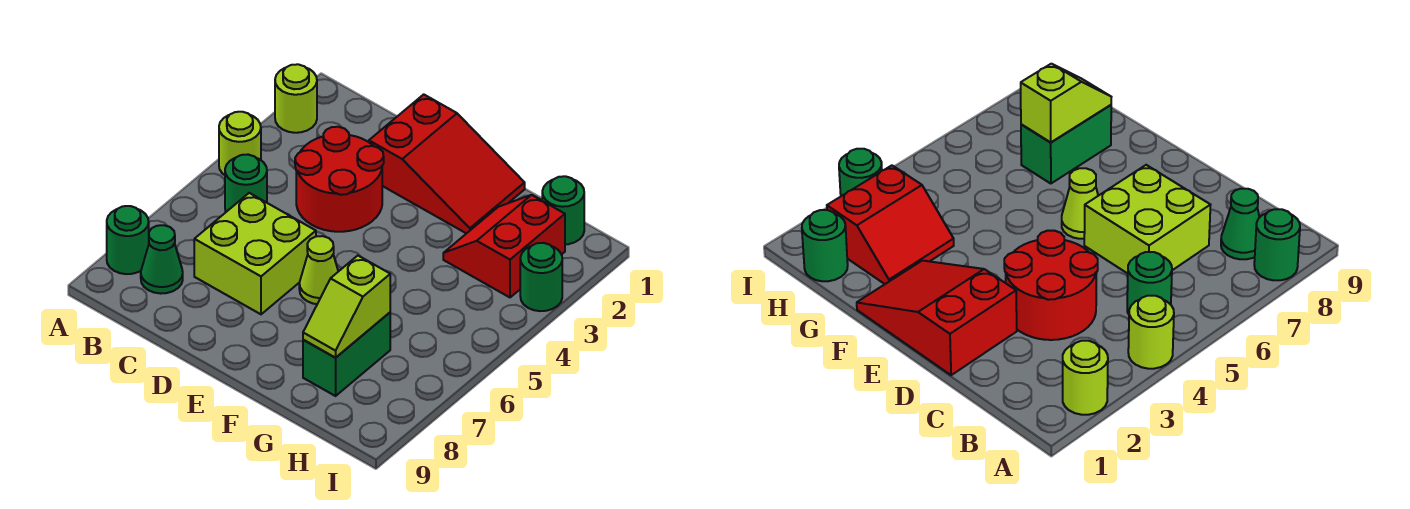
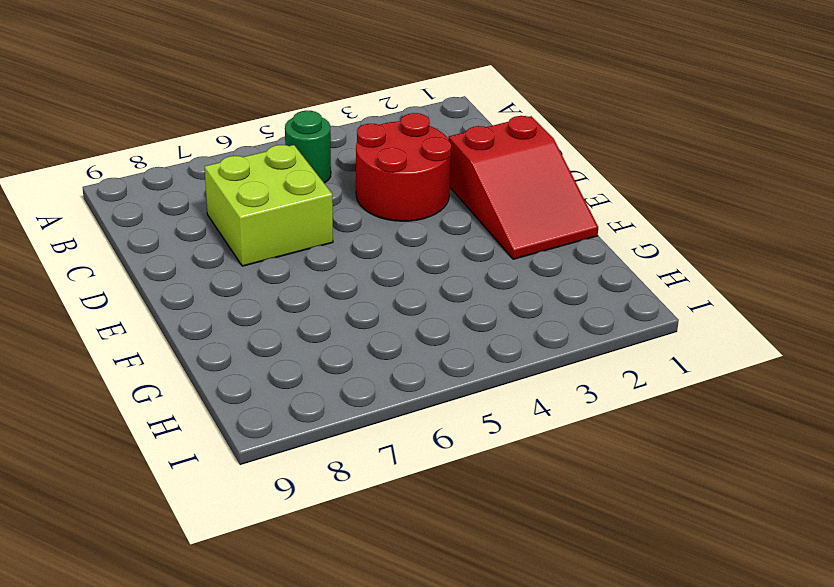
none -> lime 1x1 round brick [275,64,317,133]
none -> lime 1x1 round brick [219,112,261,175]
none -> green 1x1 round brick [107,206,149,274]

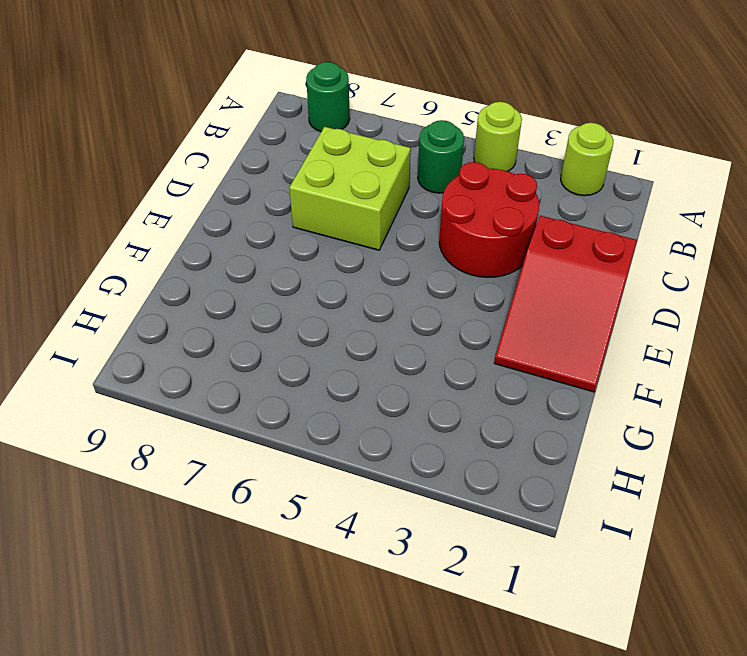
none -> green 1x1 cone [141,225,183,294]
none -> lime 1x1 cone [299,236,338,304]
none -> red 2x2 slope [443,195,565,297]

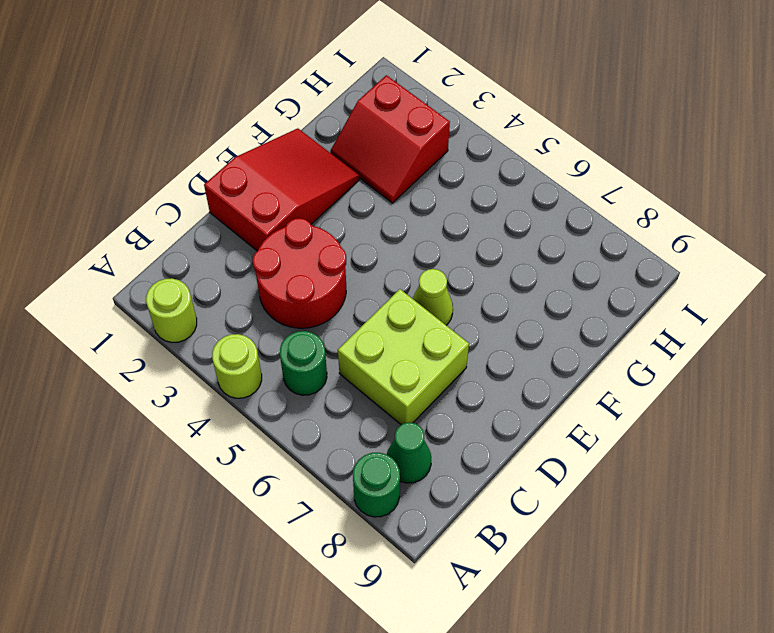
none -> green 1x2 brick [303,313,390,396]
none -> green 1x1 round brick [542,176,584,244]
none -> green 1x1 round brick [520,243,562,311]

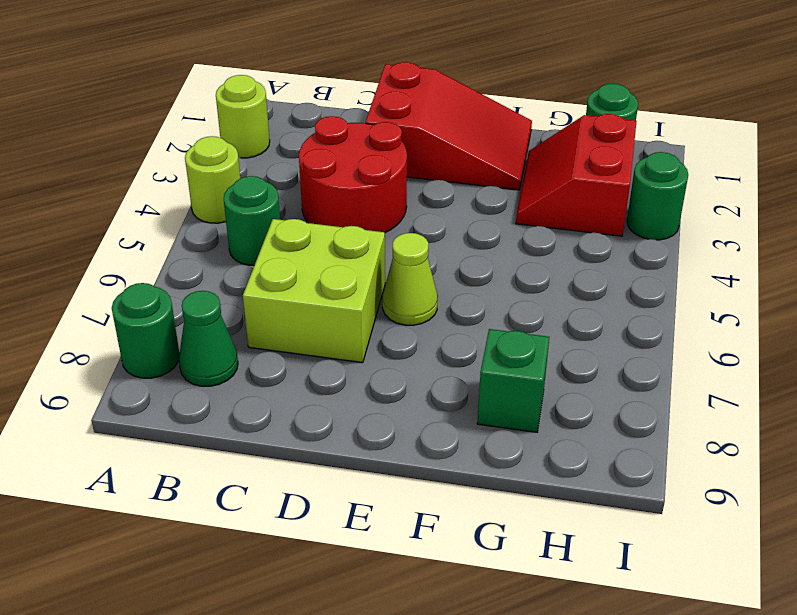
green 1x1 brick [477,329,549,432] -> green 1x2 brick [303,313,390,396]
none -> lime 1x2 slope [303,256,390,358]

